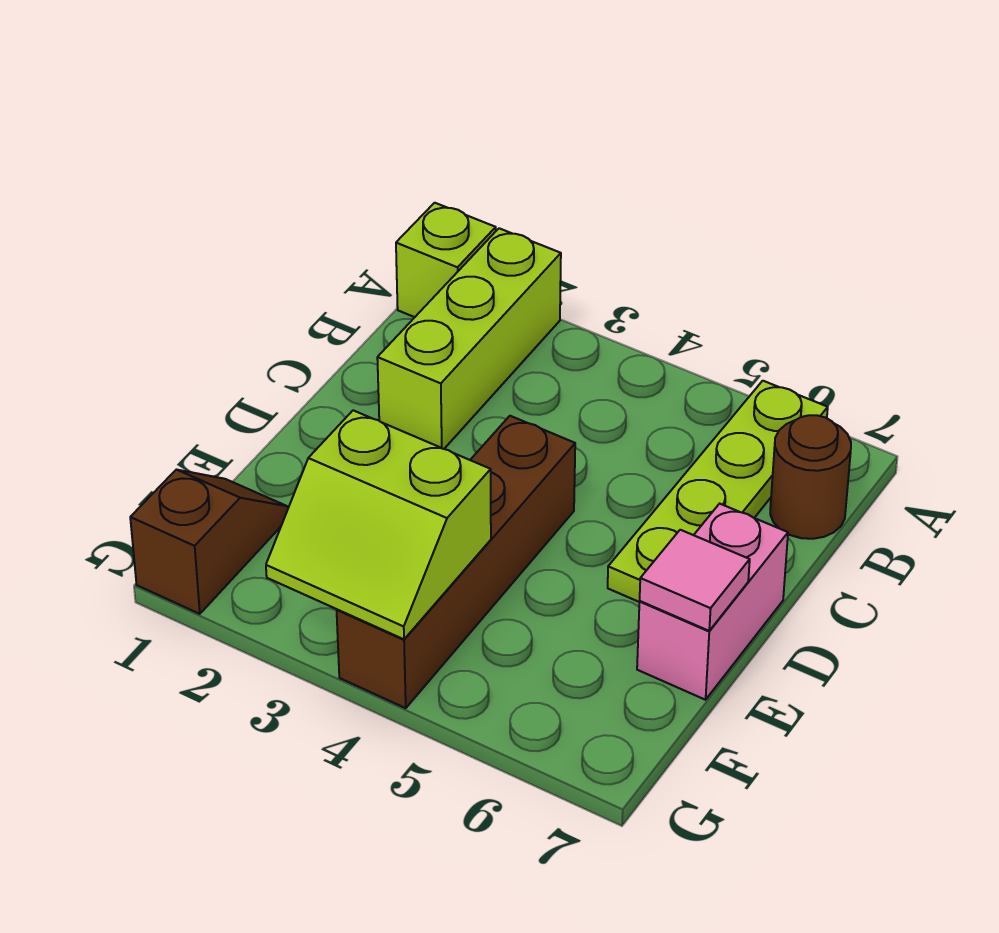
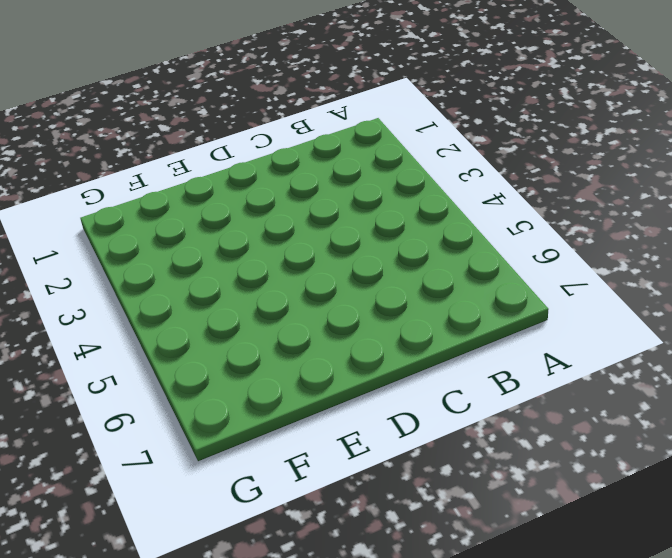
none -> lime 1x1 brick [396,203,496,317]
none -> lime 1x3 brick [377,228,561,449]

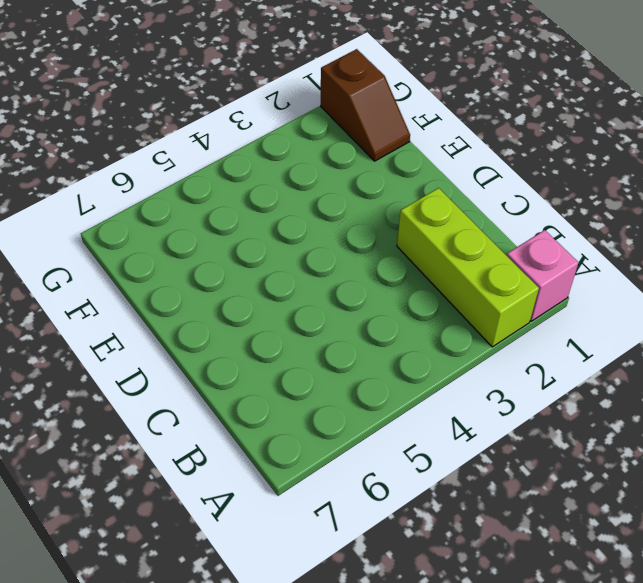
pink 1x1 brick [507,230,578,321] -> lime 1x1 brick [396,203,496,317]
none -> lime 1x4 plate [608,381,828,602]
none -> brown 1x1 round brick [770,415,851,539]

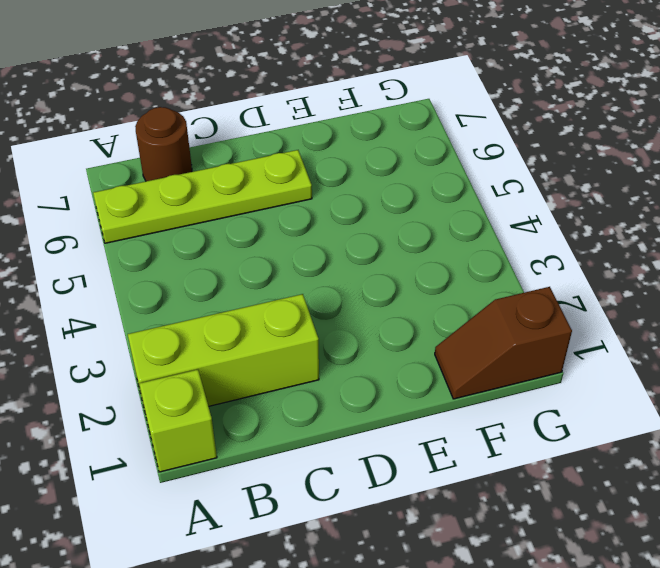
none -> brown 1x4 brick [337,416,575,708]
none -> pink 1x2 brick [637,504,788,700]

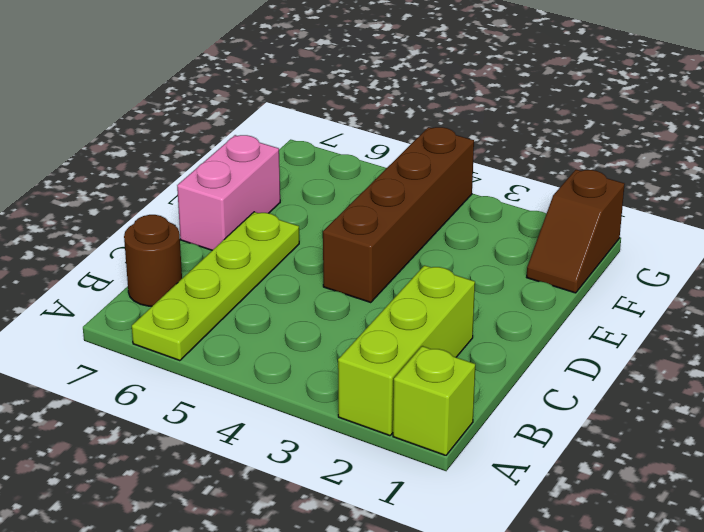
none -> pink 1x1 tile [640,530,750,631]
none -> lime 2x2 slope [266,410,491,639]

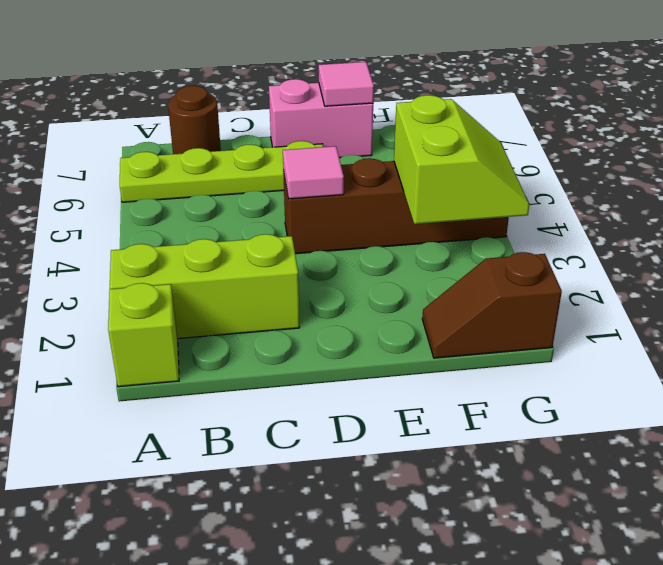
pink 1x1 tile [283,146,344,199] -> none

